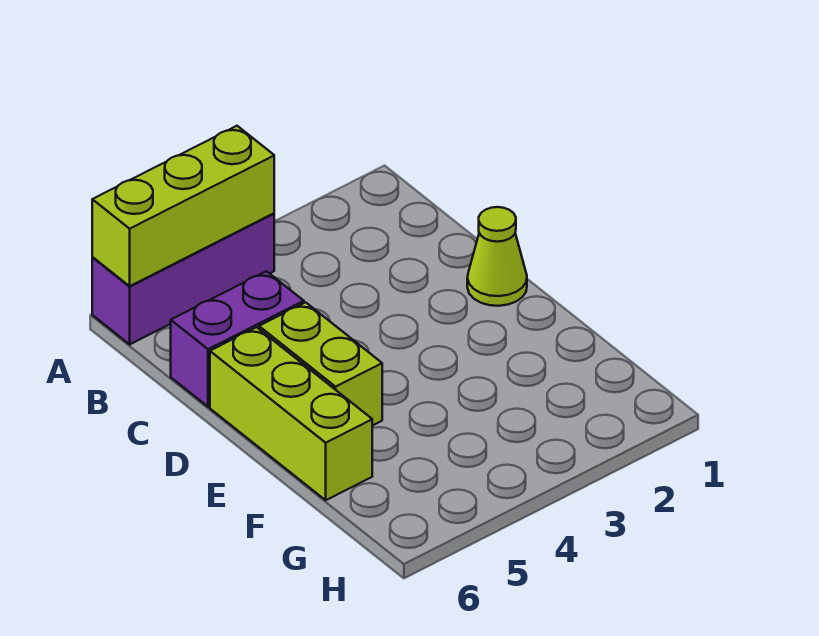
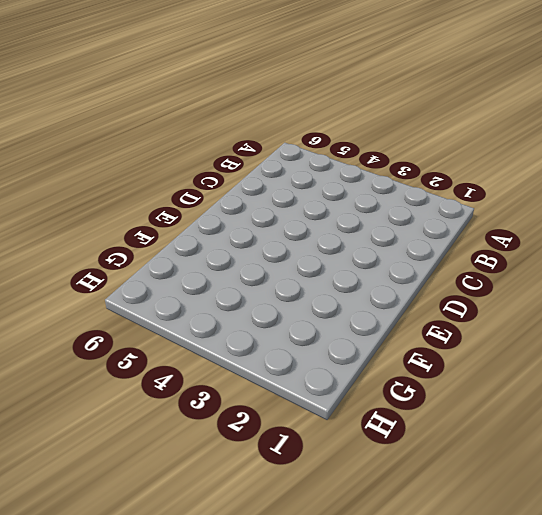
none -> purple 1x3 brick [92,213,274,344]
none -> purple 1x2 brick [171,271,304,407]

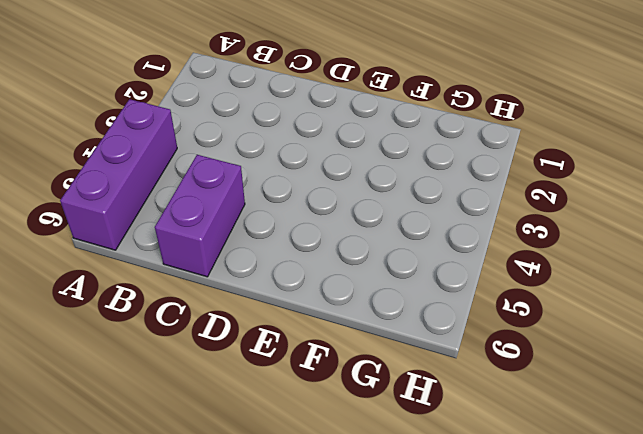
none -> lime 1x1 cone [467,207,527,306]
none -> lime 1x2 brick [259,302,382,426]

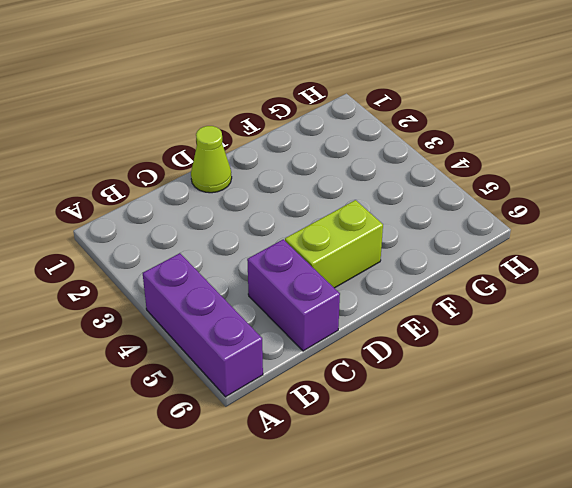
none -> lime 1x3 brick [210,327,372,500]
none -> lime 1x3 brick [92,126,274,286]

